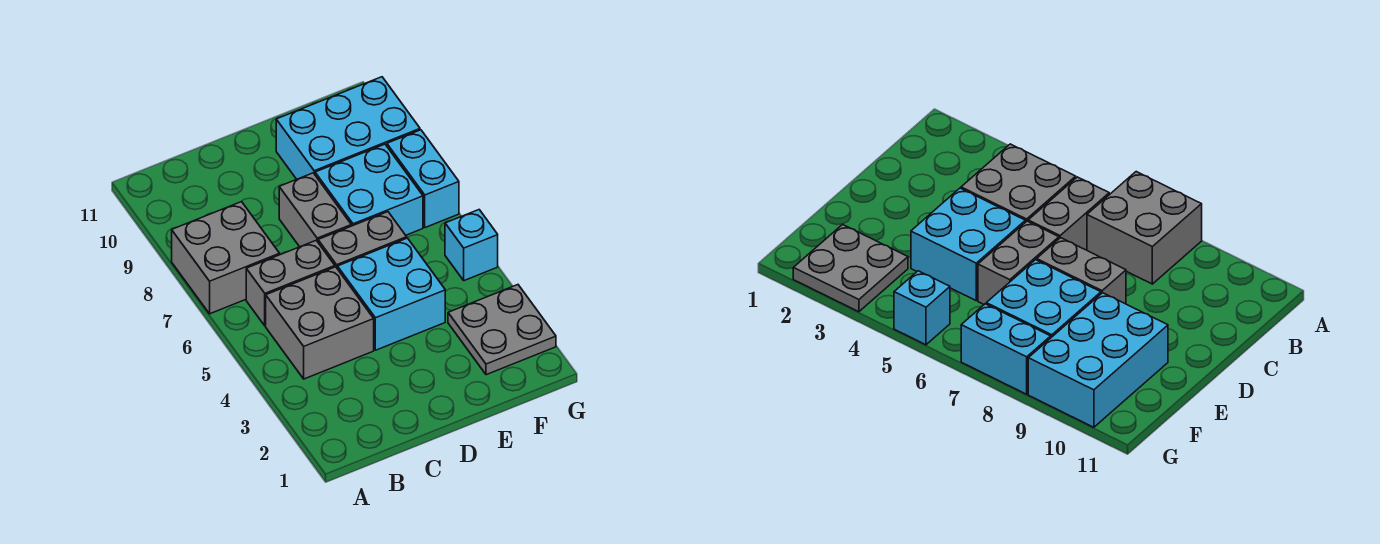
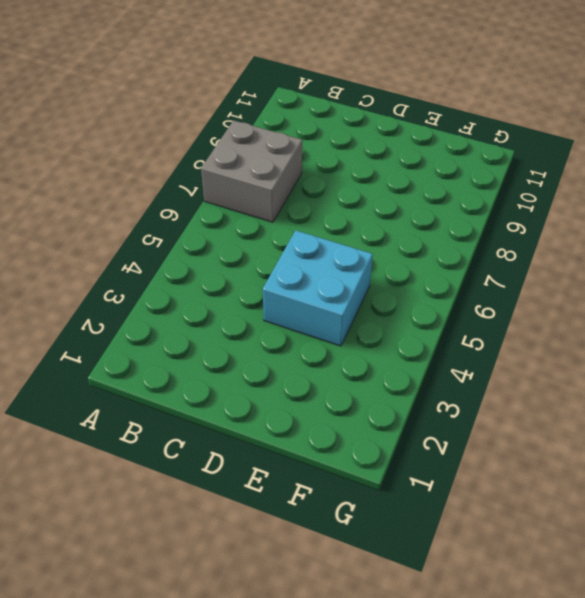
none -> grey 2x2 brick [266,267,374,379]
none -> grey 1x2 brick [246,241,335,326]

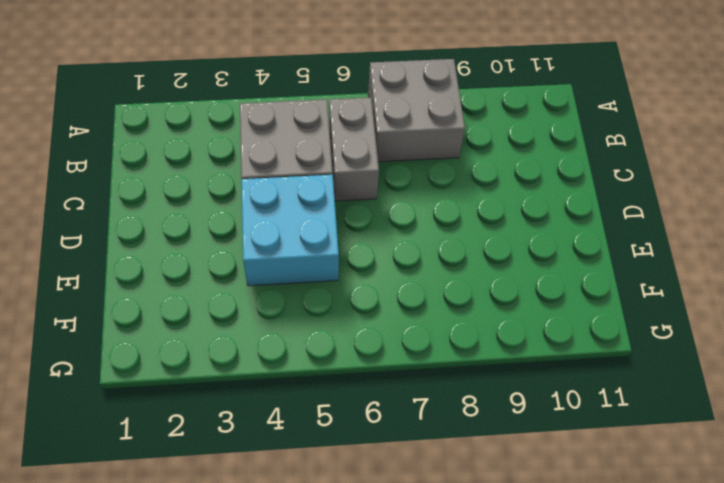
none -> grey 1x2 brick [318,212,407,269]
none -> grey 1x2 brick [279,173,351,247]

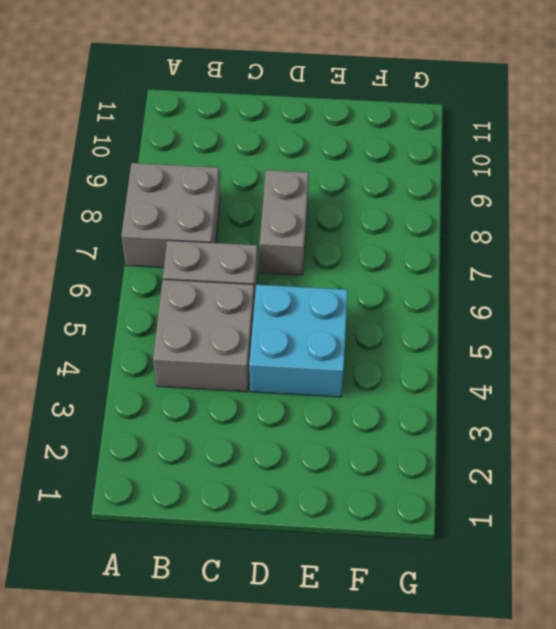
none -> grey 1x2 brick [318,212,407,269]
none -> cyan 2x2 brick [315,144,423,235]

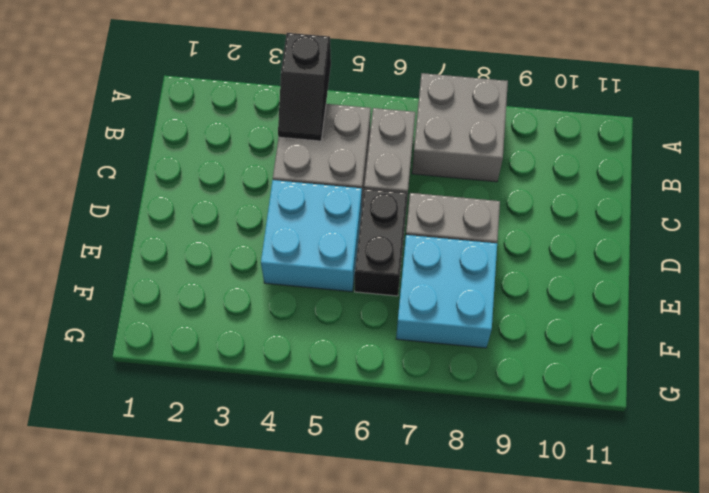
black 1x2 slope [278,33,331,141] -> none
black 1x2 brick [355,189,408,296] -> grey 1x2 brick [318,212,407,269]
none -> cyan 2x3 brick [276,77,420,179]
none -> grey 2x2 plate [448,285,556,375]

